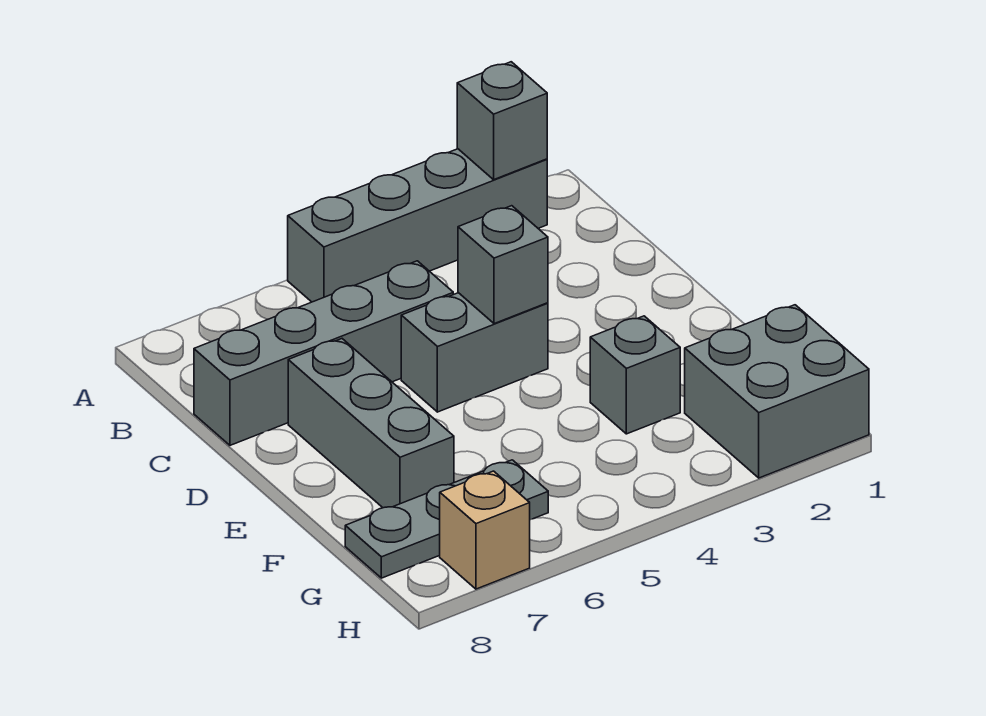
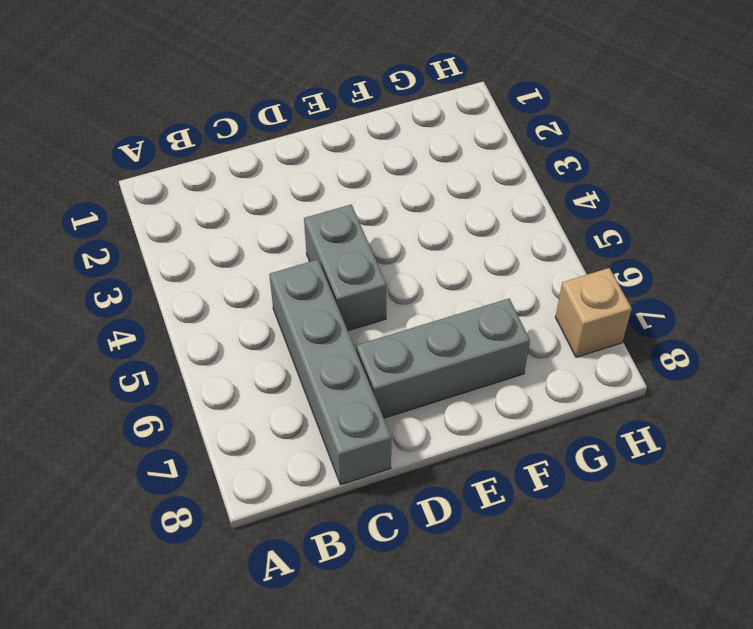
none -> grey 1x4 brick [288,149,547,302]
none -> grey 1x1 brick [590,316,680,434]

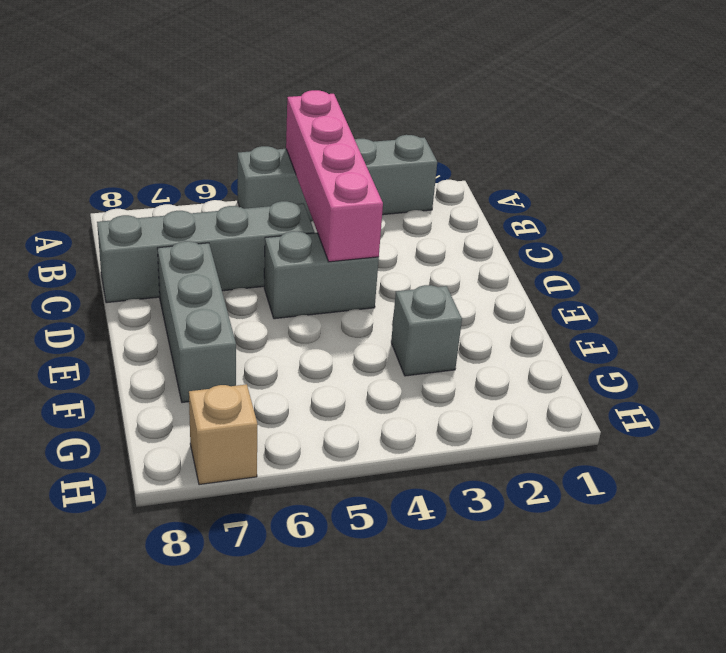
pink 1x4 brick [286,90,383,262] -> grey 1x1 brick [458,206,548,324]
none -> grey 2x2 brick [685,305,869,478]
none -> grey 1x3 plate [345,460,548,578]

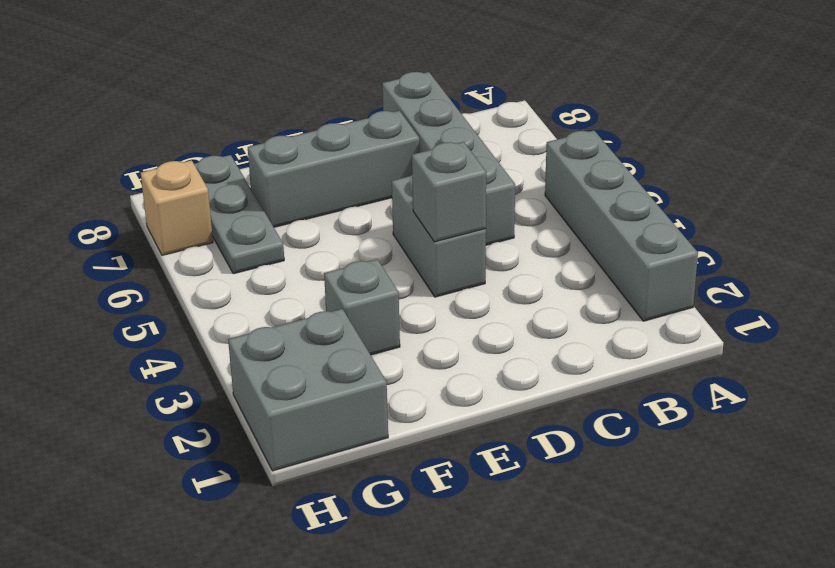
none -> grey 1x1 brick [457,62,547,180]

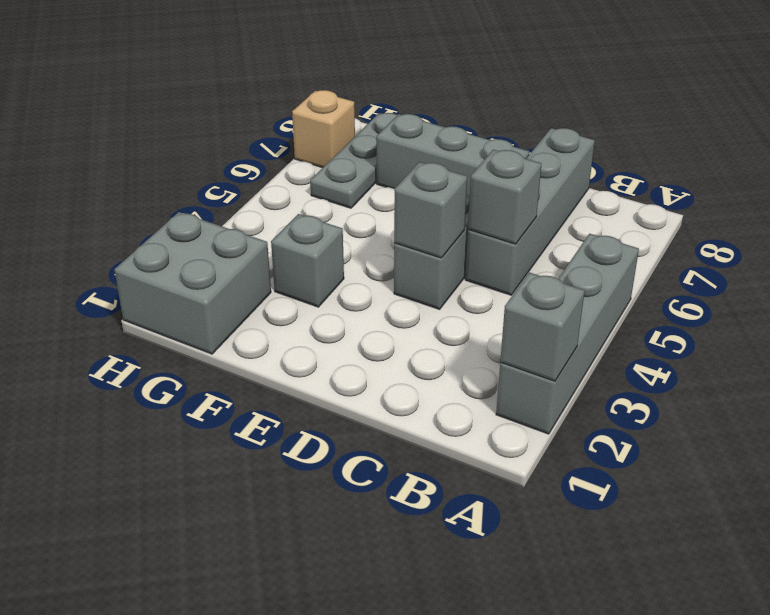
grey 1x1 brick [468,150,541,244] -> none

